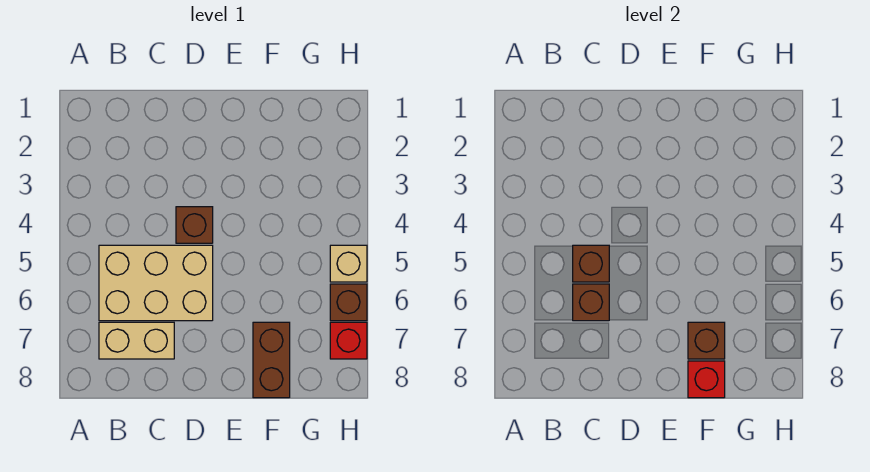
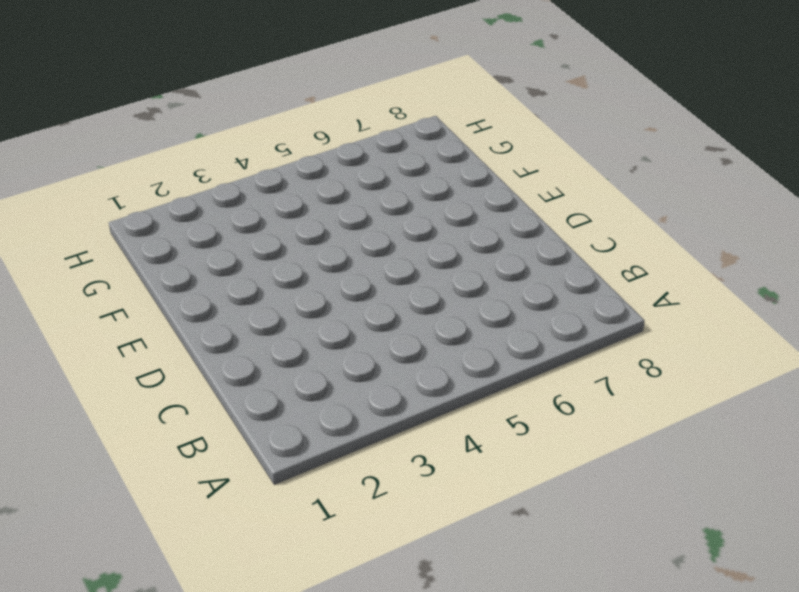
none -> tan 2x3 brick [99,245,213,321]
none -> tan 1x2 brick [99,322,174,359]

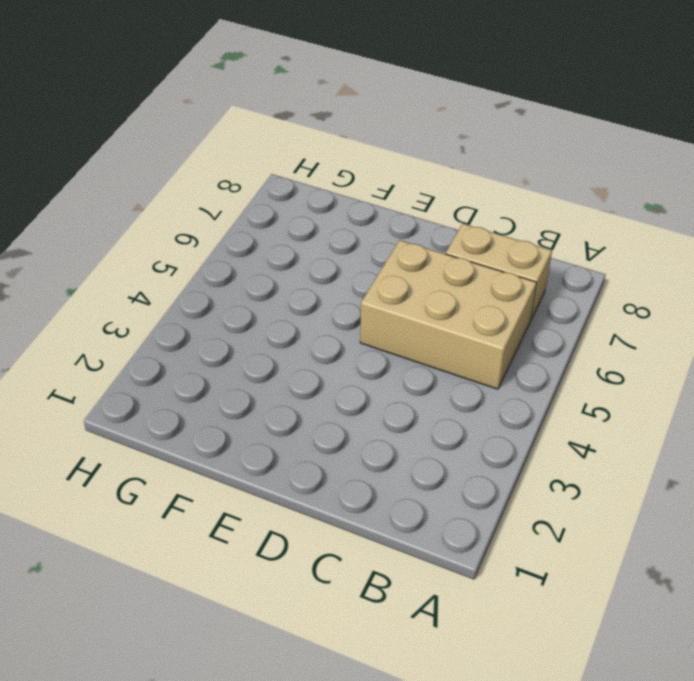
none -> brown 1x1 brick [176,207,213,243]
none -> brown 1x2 brick [253,322,290,398]

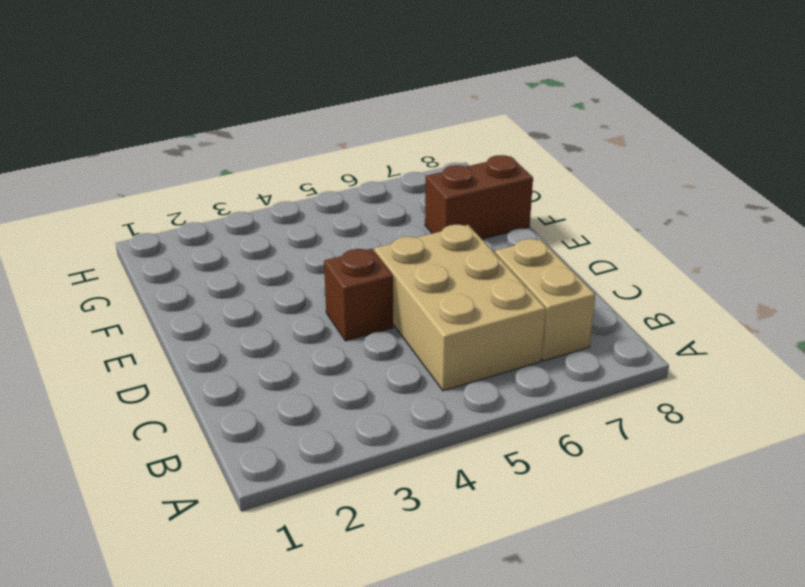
none -> tan 1x1 brick [330,245,367,282]
none -> brown 1x1 brick [330,284,367,321]

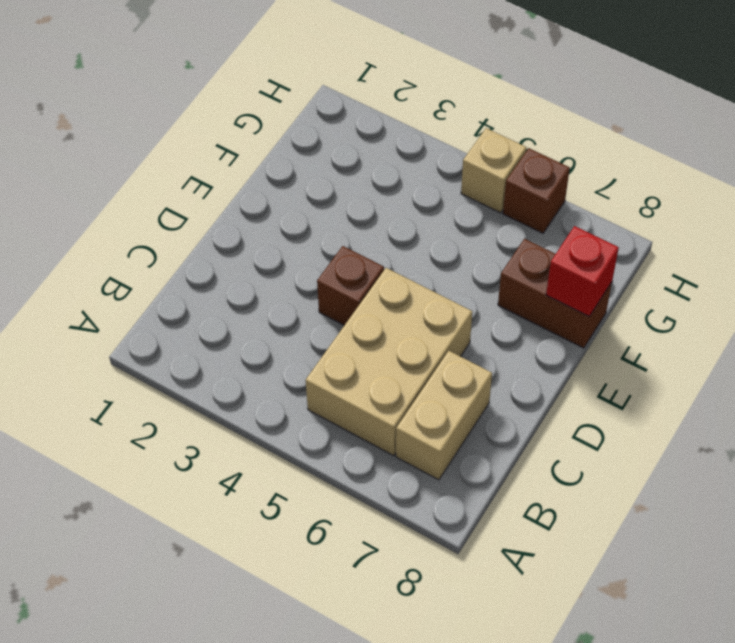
none -> red 1x1 brick [330,322,367,359]
none -> brown 1x1 brick [573,245,609,282]

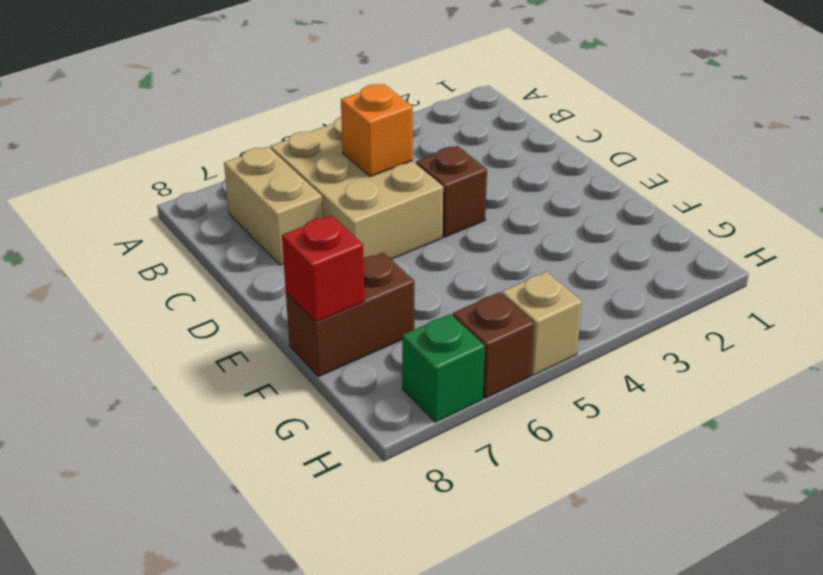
orange 1x1 brick [341,84,413,177] -> brown 1x1 brick [573,245,609,282]
green 1x1 brick [402,314,485,422] -> red 1x1 brick [330,322,367,359]
none -> brown 1x1 brick [573,284,609,321]
none -> brown 1x1 brick [688,322,725,359]

